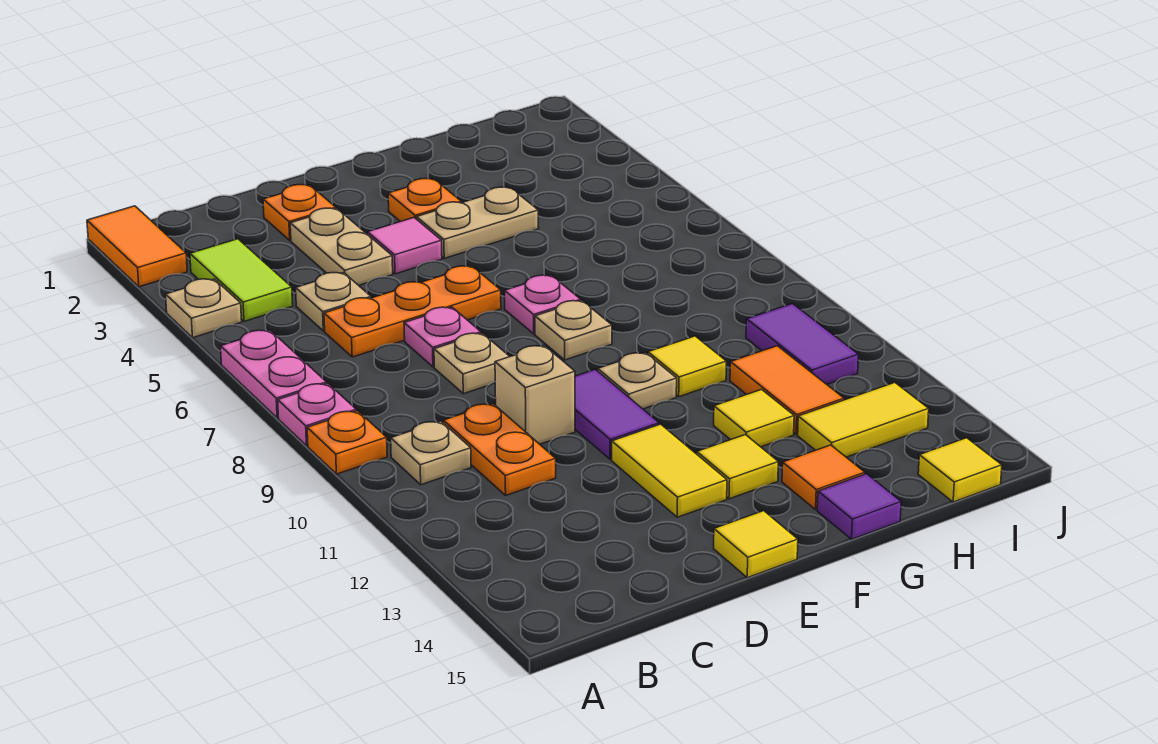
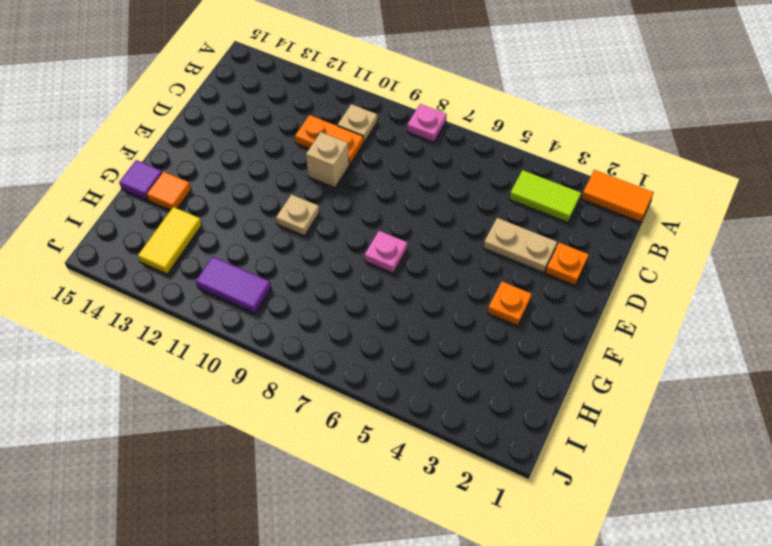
none -> tan 1x1 plate [166,279,242,338]
none -> pink 1x2 plate [221,330,327,418]
none -> orange 1x1 plate [307,411,387,474]
none -> tan 1x1 plate [296,273,371,331]

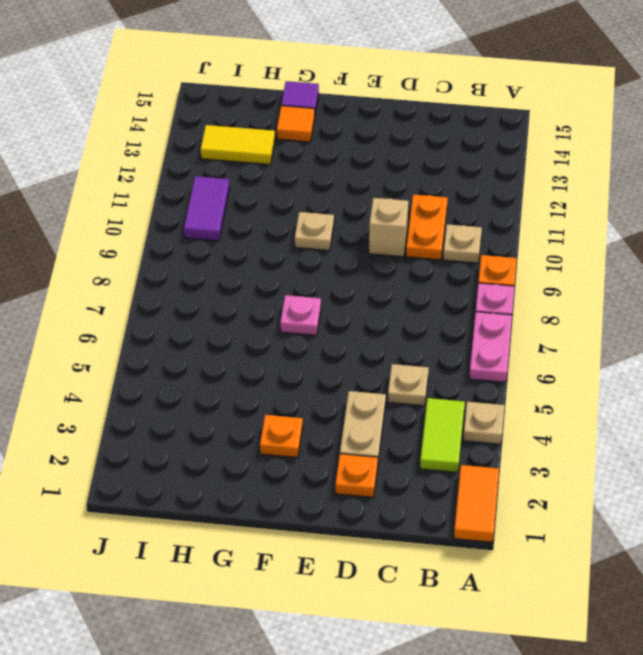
none -> orange 1x3 plate [324,266,501,357]
none -> pink 1x1 plate [404,307,481,367]
none -> tan 1x1 plate [434,333,510,394]
none -> pink 1x1 tile [368,218,442,274]

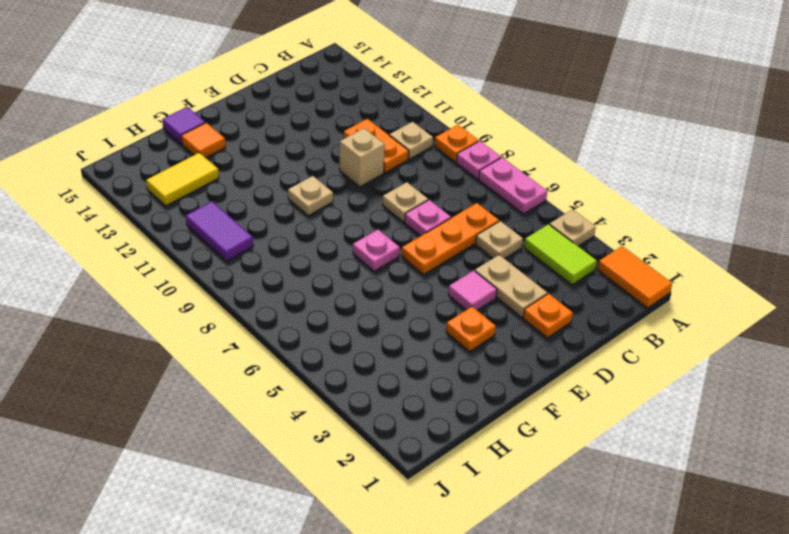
none -> purple 1x2 tile [575,369,659,459]
none -> yellow 1x2 tile [612,424,727,517]
none -> yellow 1x1 tile [714,511,798,578]
none -> tan 1x2 plate [417,187,539,258]

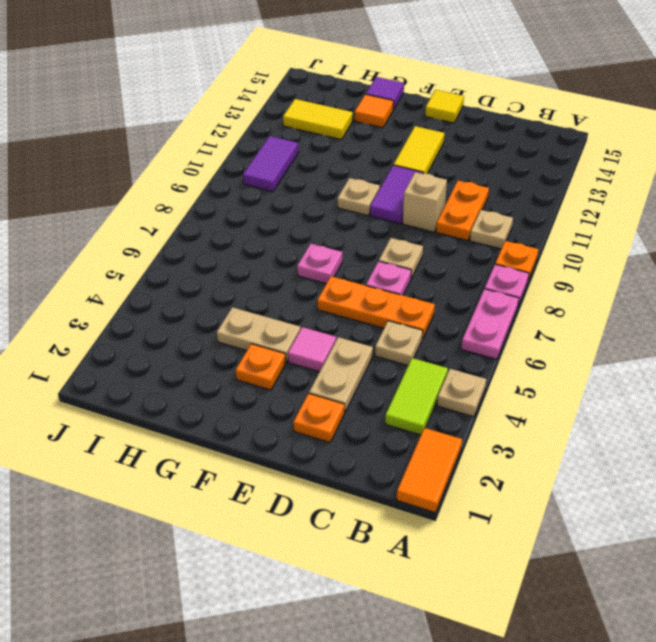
none -> tan 1x1 plate [535,301,612,360]
none -> yellow 1x1 tile [697,435,778,499]
none -> yellow 1x1 tile [648,336,726,397]
none -> yellow 1x1 tile [714,389,794,447]

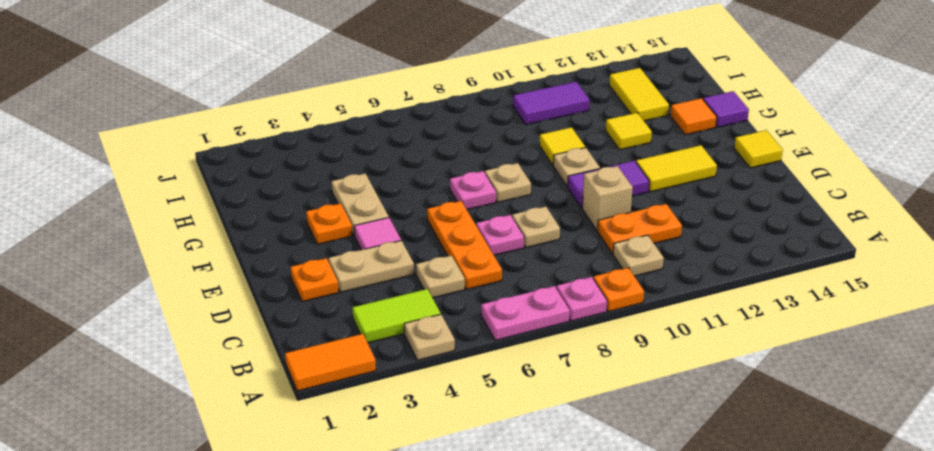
none -> yellow 1x1 tile [697,435,778,499]
none -> orange 1x2 tile [730,346,844,434]
none -> yellow 1x1 tile [918,438,1002,502]

